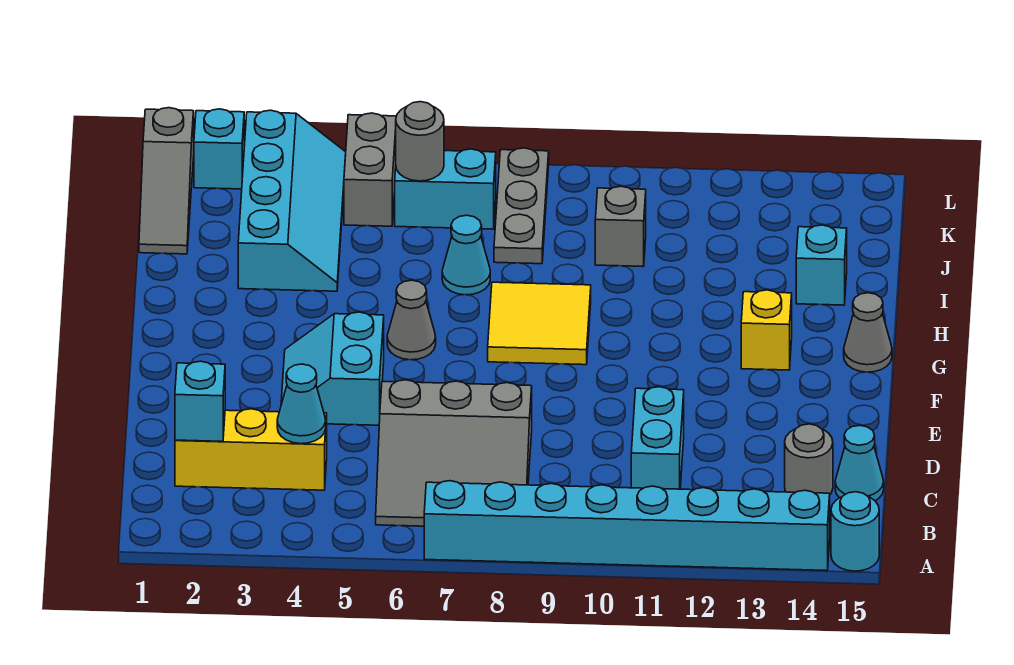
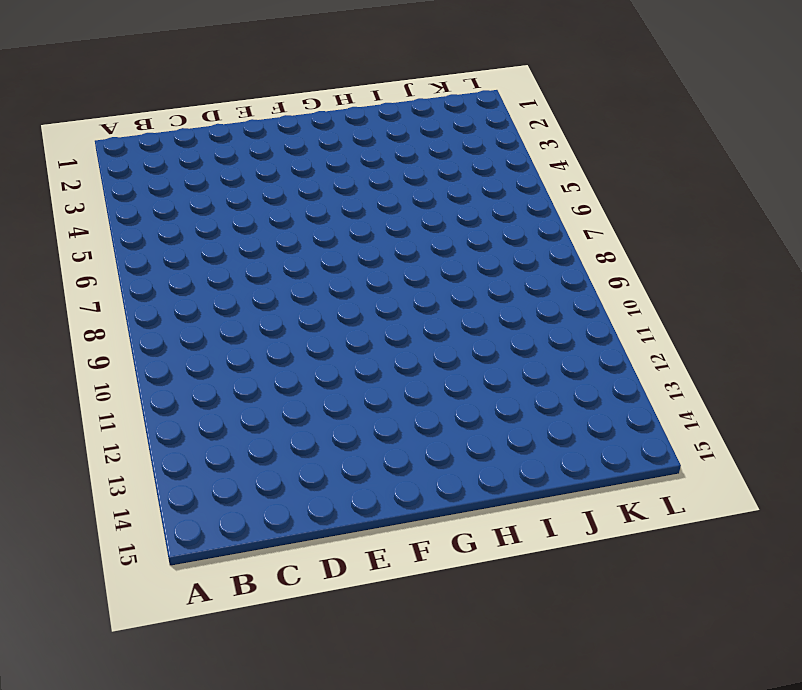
none -> cyan 1x8 brick [424,481,830,571]
none -> cyan 1x1 round brick [831,492,879,571]
none -> grey 3x3 slope [376,380,532,526]

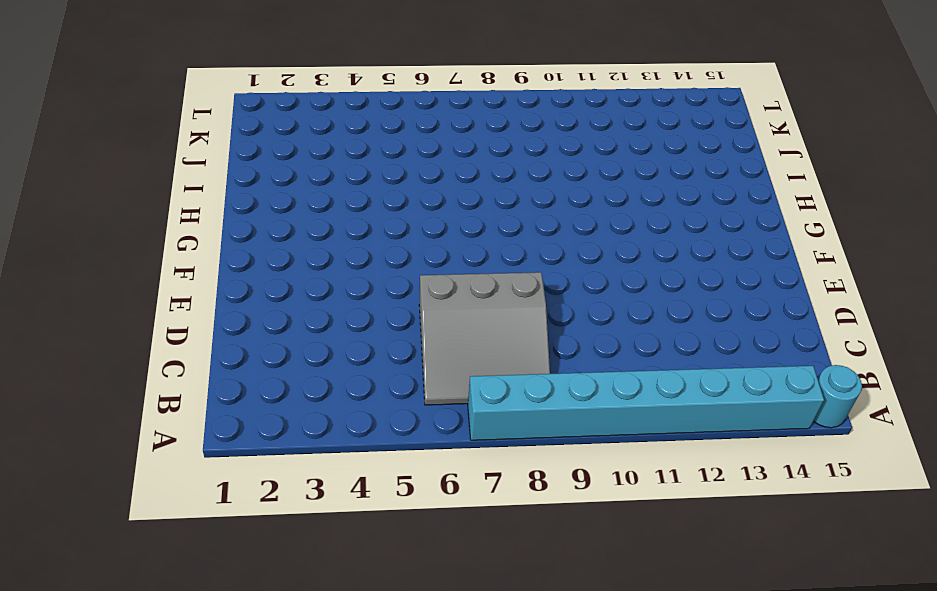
none -> yellow 1x3 brick [175,409,327,490]
none -> cyan 1x2 brick [631,387,684,489]
none -> grey 1x1 round brick [785,424,833,494]

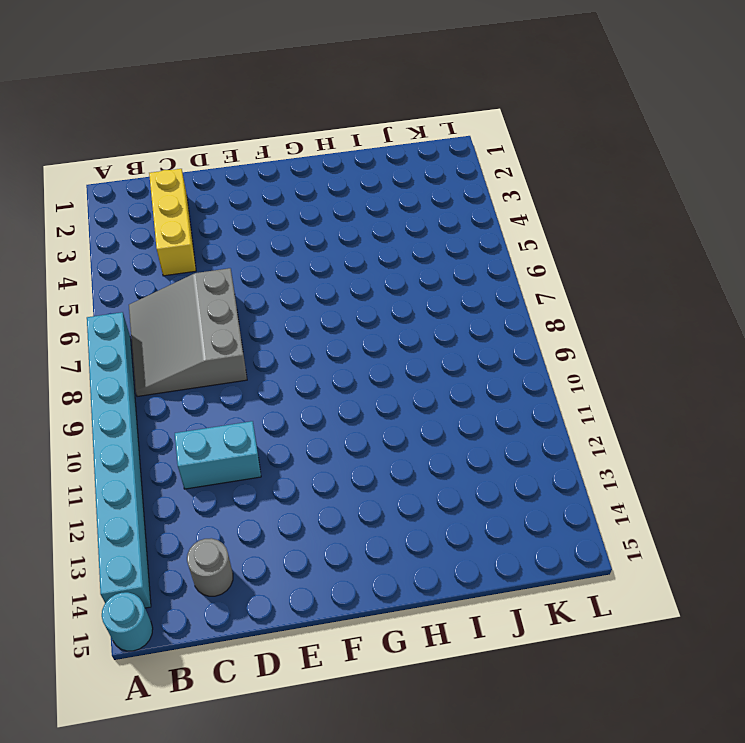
none -> cyan 1x1 cone [835,426,884,501]
none -> cyan 2x2 slope [281,312,384,425]
none -> grey 1x1 cone [387,280,436,360]

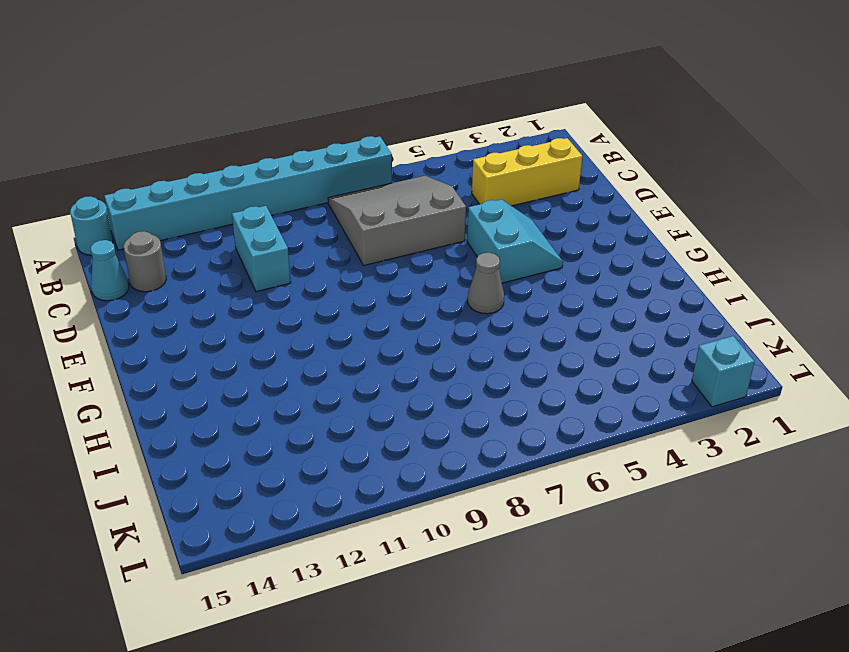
none -> yellow 2x2 tile [488,282,591,365]
none -> yellow 1x1 brick [741,290,792,370]
none -> grey 1x1 cone [844,293,892,372]

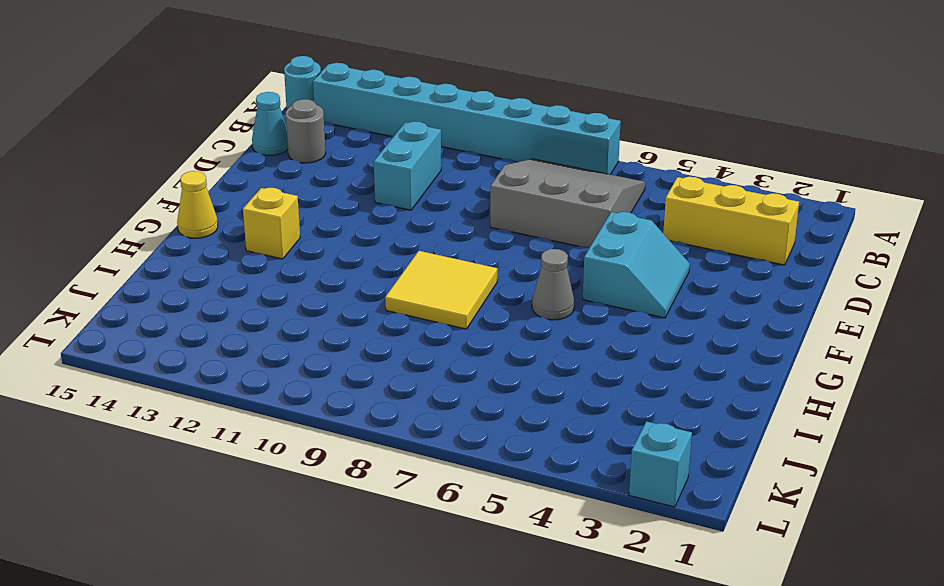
yellow 1x1 cone [177,171,218,238] -> grey 1x1 cone [844,293,892,372]
none -> cyan 2x4 slope [238,110,346,291]
none -> cyan 1x1 cone [442,215,490,295]
none -> cyan 1x1 brick [796,225,847,305]

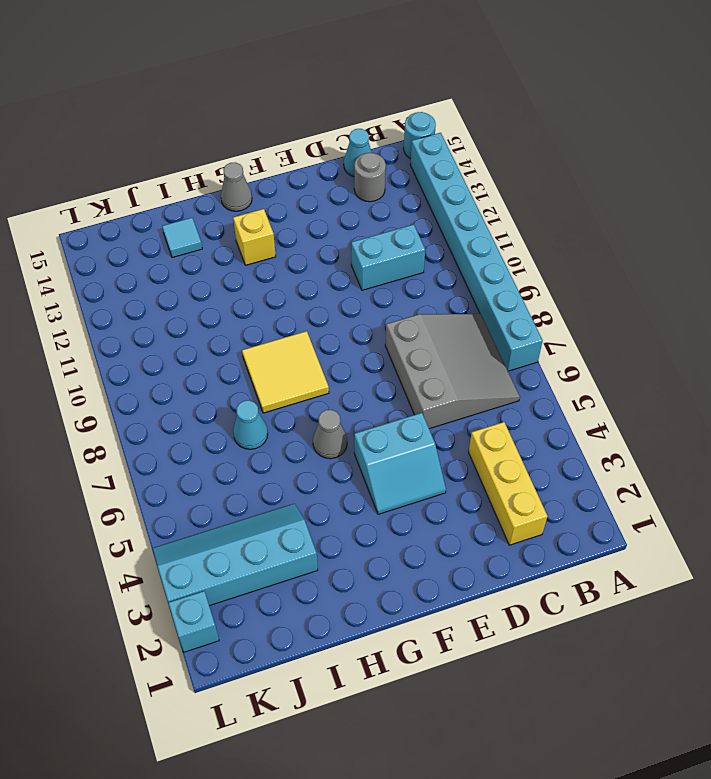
cyan 1x1 tile [162,218,202,258] -> cyan 1x1 brick [796,225,847,305]
none -> grey 1x3 slope [139,108,194,254]
none -> grey 1x3 plate [494,148,549,264]
none -> grey 1x1 brick [595,186,646,266]

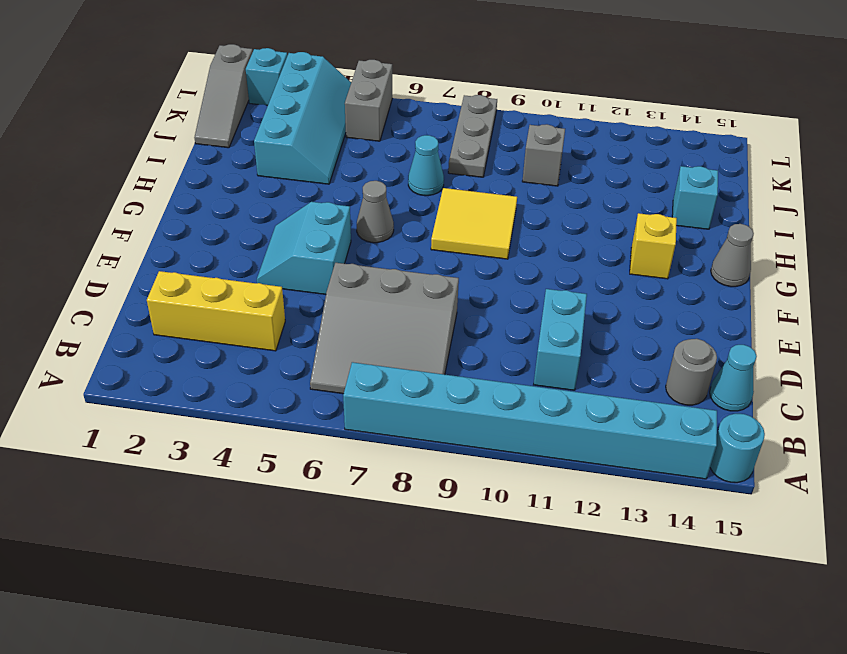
none -> cyan 1x2 brick [395,149,496,229]
none -> cyan 1x1 brick [175,361,225,441]
none -> cyan 1x1 cone [277,364,326,444]

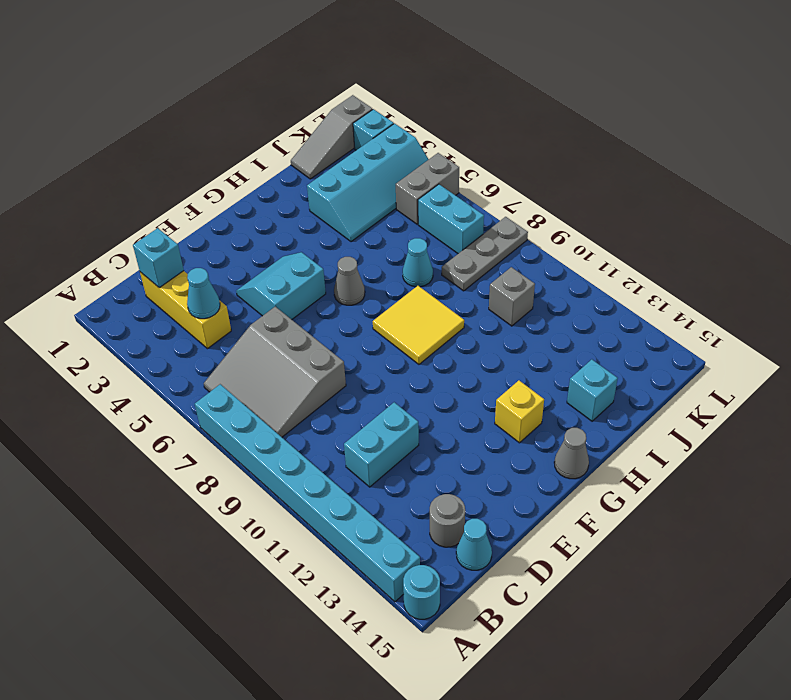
none -> grey 1x1 round brick [396,102,444,181]

